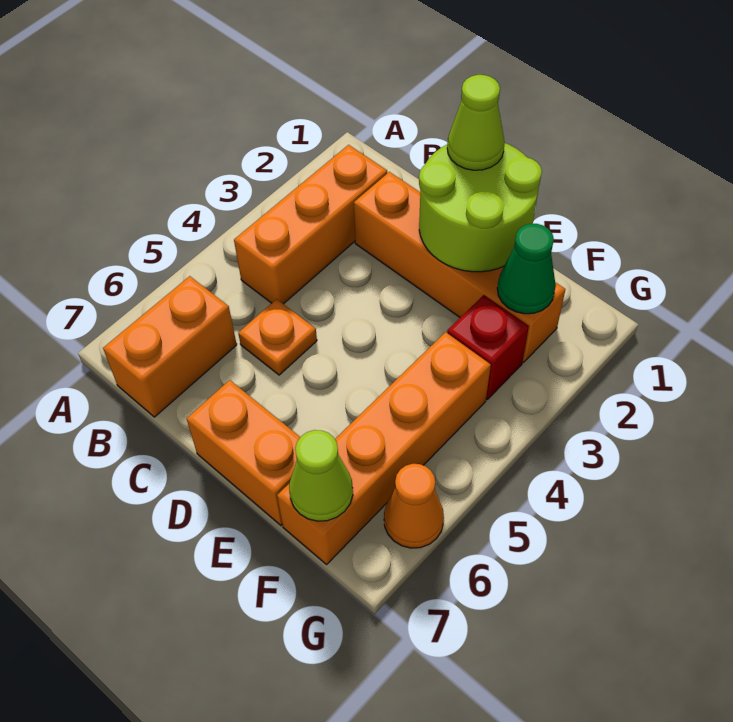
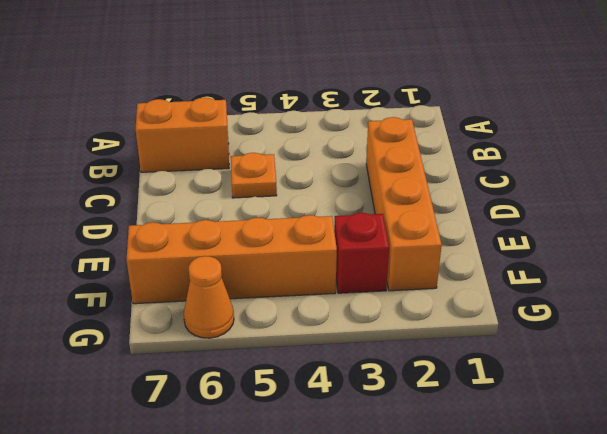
none -> orange 1x3 brick [234,145,387,304]
none -> orange 1x2 brick [186,380,300,525]
none -> lime 2x2 round brick [419,143,542,272]

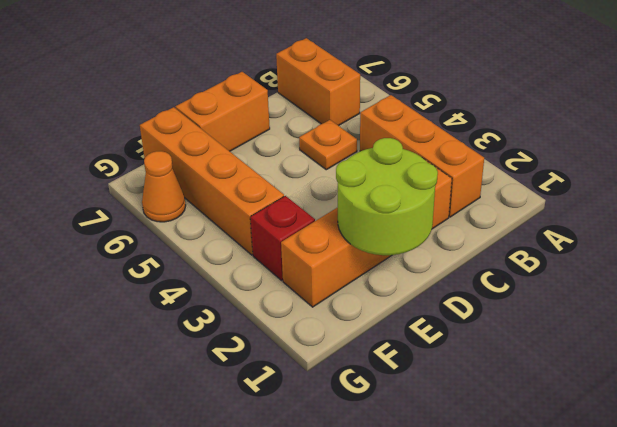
none -> green 1x1 cone [497,224,556,314]
none -> lime 1x1 cone [289,430,353,521]
none -> lime 1x1 cone [447,75,505,170]

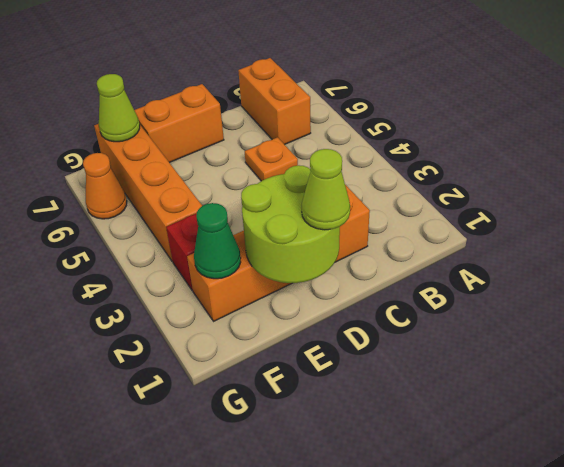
none -> orange 1x3 brick [234,145,387,304]

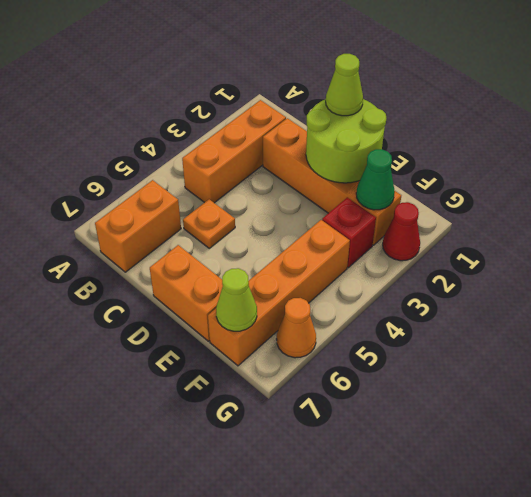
red 1x1 cone [383,202,420,261] -> none

